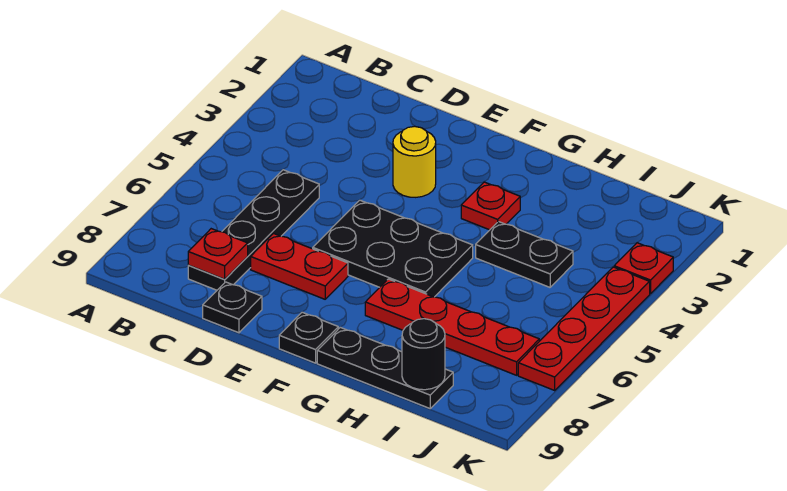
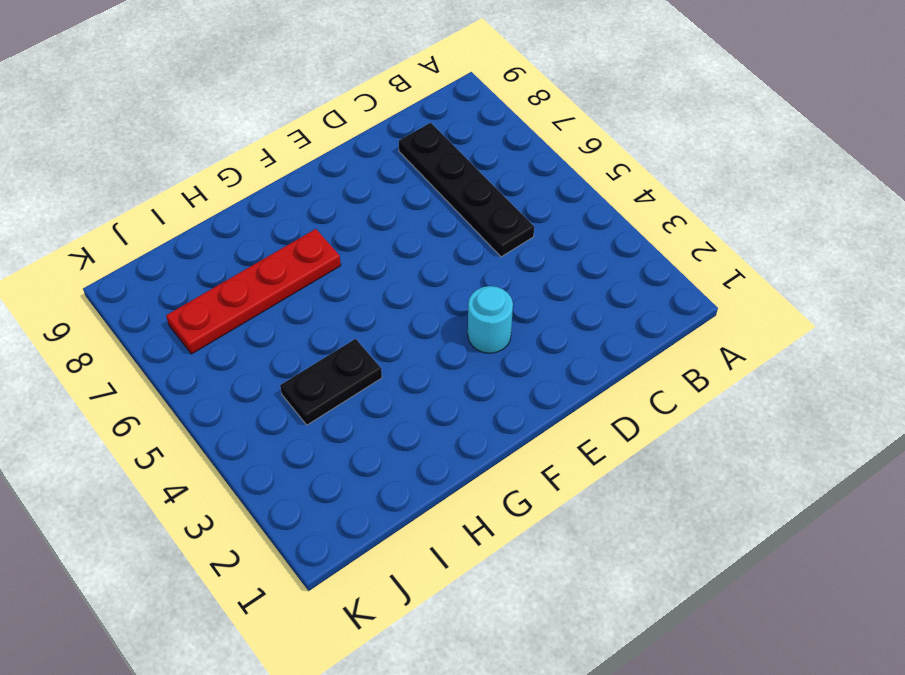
cyan 1x1 round brick [468,286,513,353] -> yellow 1x1 round brick [393,126,436,197]
none -> red 1x2 plate [251,234,348,299]
none -> black 1x1 plate [203,282,262,333]
none -> black 2x3 plate [313,200,473,297]

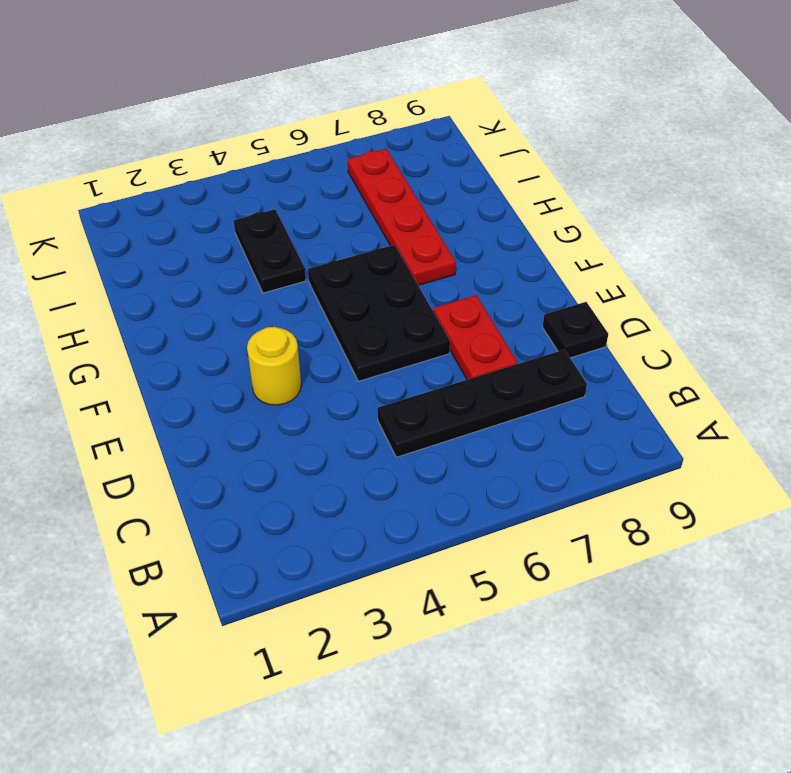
none -> black 1x1 plate [279,312,338,363]
none -> red 1x1 plate [461,182,520,230]
none -> black 1x3 plate [317,327,453,408]

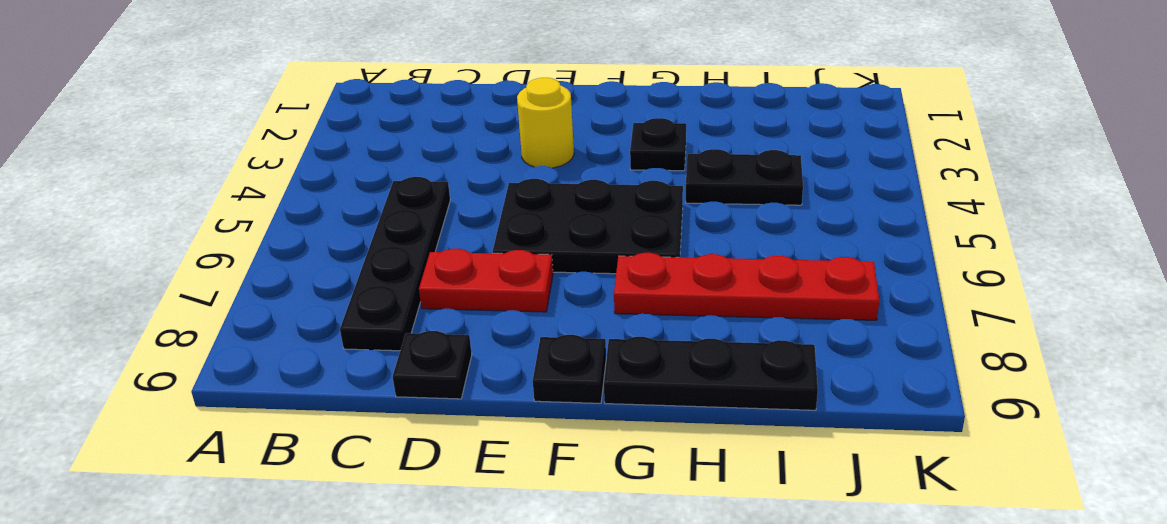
black 1x1 plate [630,118,686,171] -> red 1x1 plate [461,182,520,230]
none -> red 1x1 plate [614,243,673,294]
none -> red 1x4 plate [518,267,650,390]
none -> red 1x1 plate [188,229,248,279]

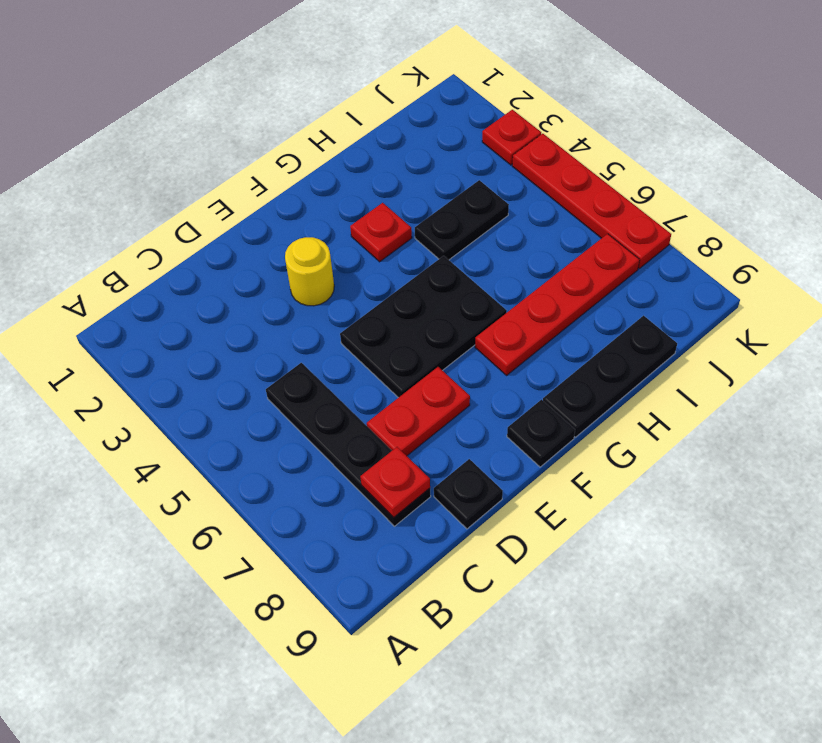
none -> black 1x1 round brick [402,319,445,390]

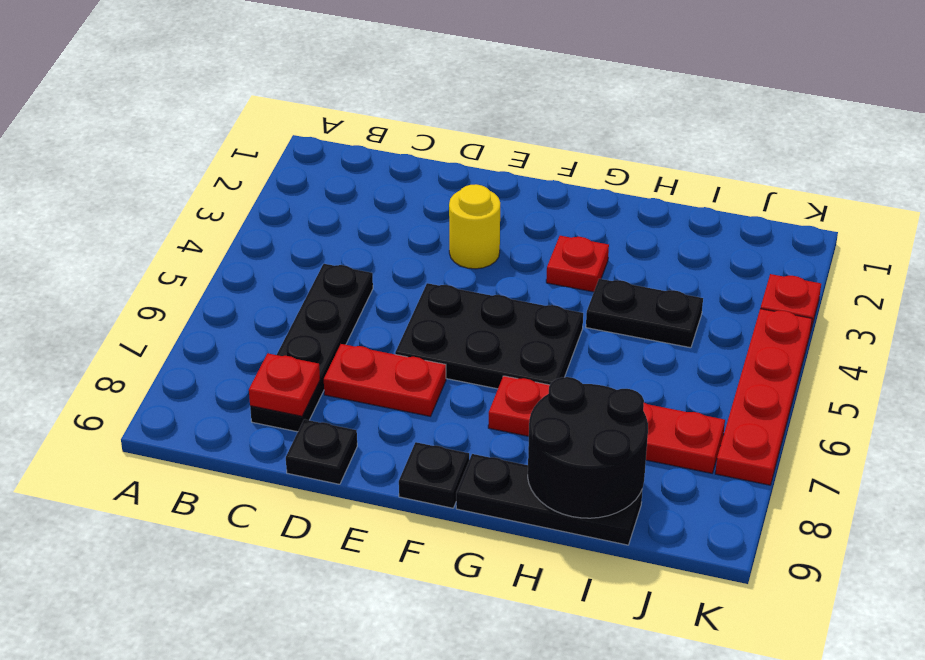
black 2x2 round brick [528,377,648,518] -> black 1x1 round brick [402,319,445,390]

